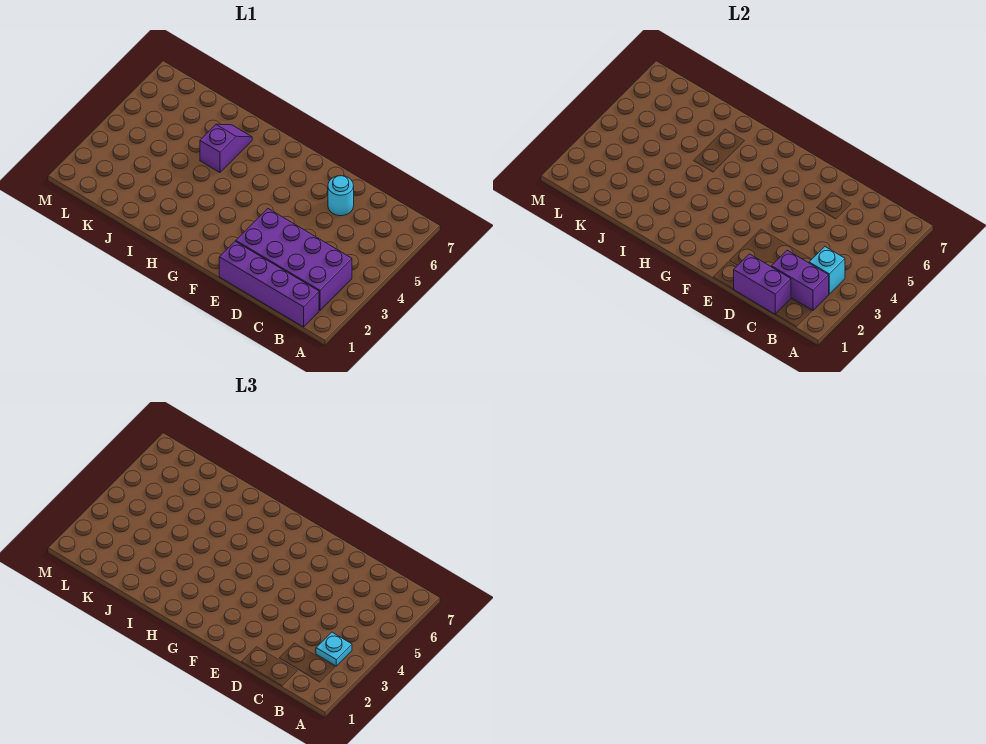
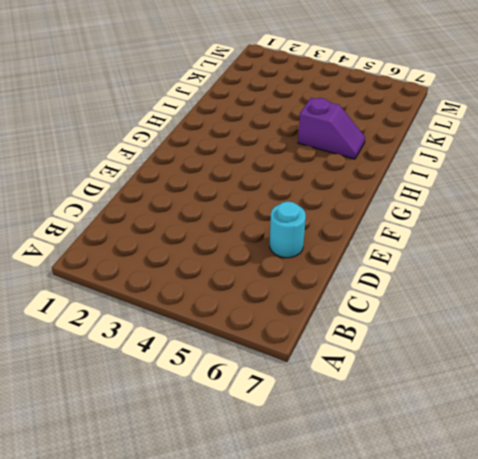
none -> purple 1x4 brick [219,241,319,327]
none -> purple 2x4 brick [236,209,352,311]

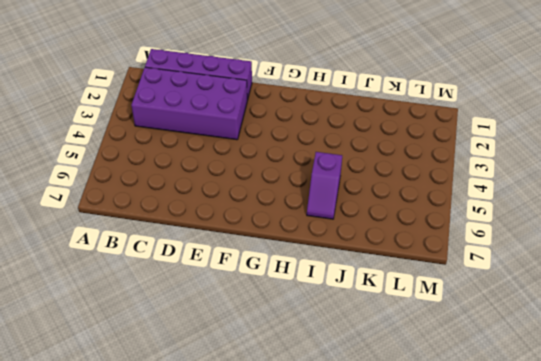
none -> cyan 1x1 round brick [328,176,354,216]
none -> purple 1x2 brick [771,250,829,311]

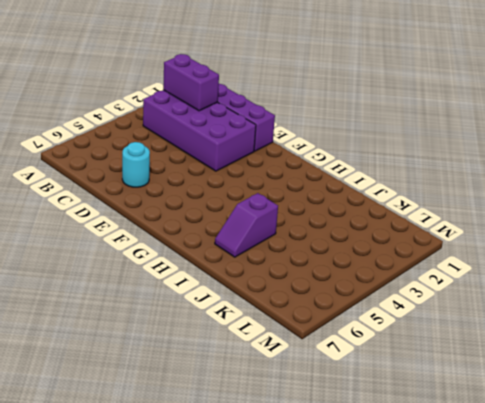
none -> cyan 1x1 brick [809,247,845,294]
none -> purple 1x2 brick [734,254,791,314]

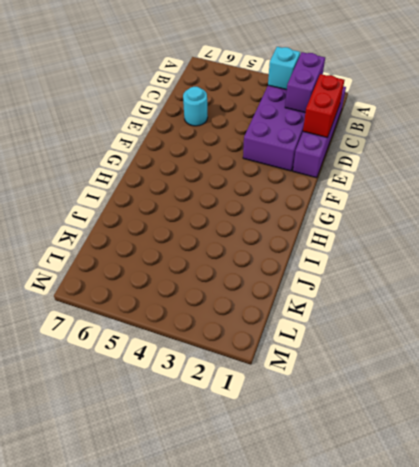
red 1x2 brick [303,74,344,138] -> purple 1x2 brick [734,254,791,314]
none -> purple 1x2 slope [200,124,252,172]
none -> cyan 1x1 plate [316,632,352,666]

